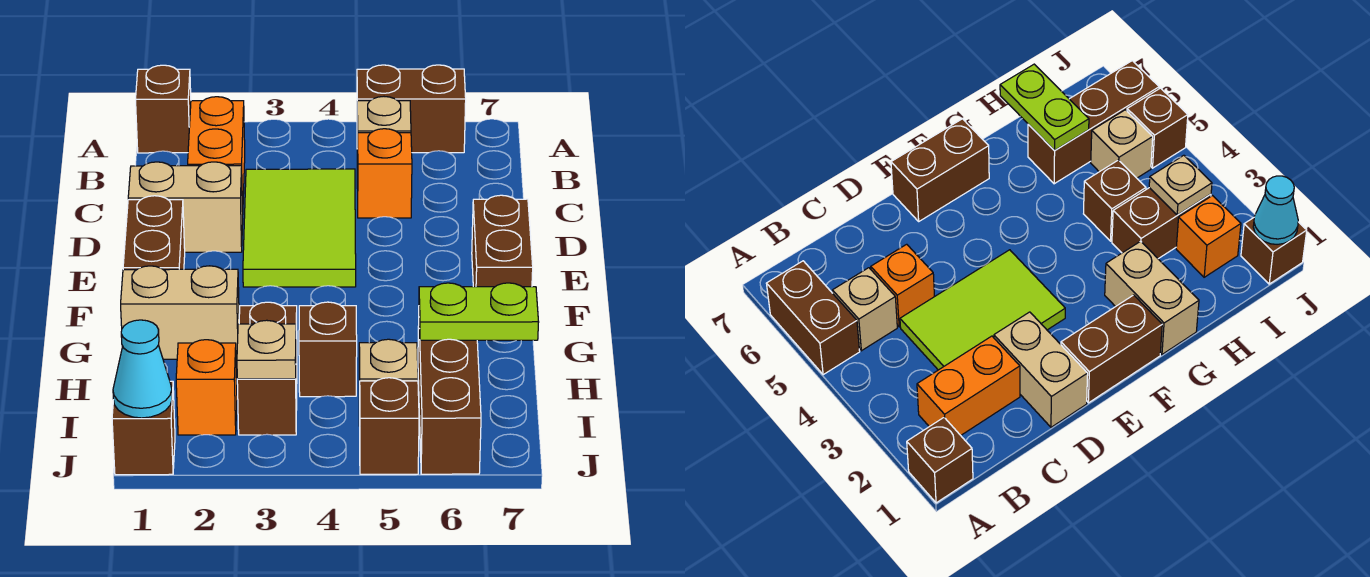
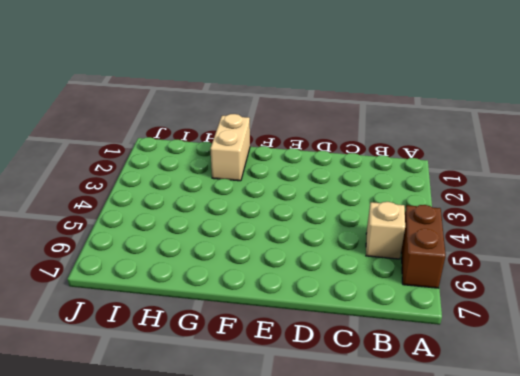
none -> brown 1x1 brick [136,65,191,153]
none -> orange 1x2 brick [188,97,245,212]
none -> lime 2x3 tile [243,169,356,287]

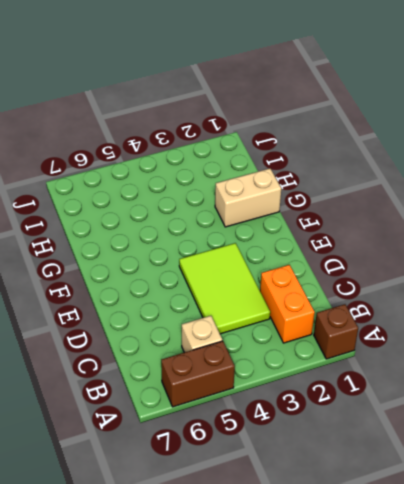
none -> orange 1x1 brick [357,129,412,218]
none -> tan 1x2 brick [128,162,243,252]
none -> brown 1x2 brick [123,196,185,270]

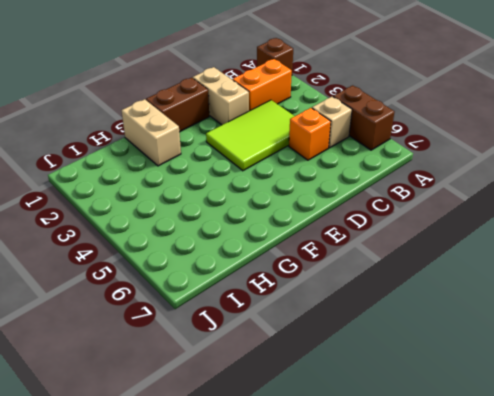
none -> brown 1x2 brick [472,195,533,287]
none -> brown 1x2 brick [237,302,297,435]
none -> brown 1x1 brick [299,302,357,397]

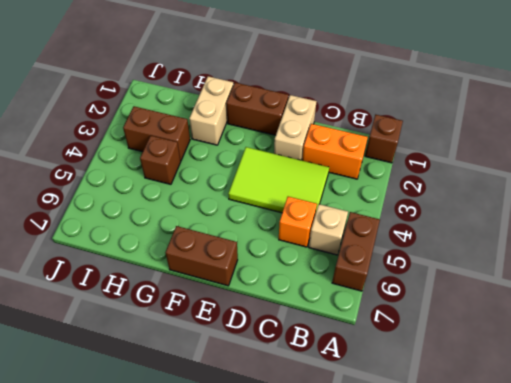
none -> brown 1x3 brick [418,326,481,474]
none -> orange 1x1 brick [176,340,237,435]
none -> tan 1x1 brick [359,339,418,426]

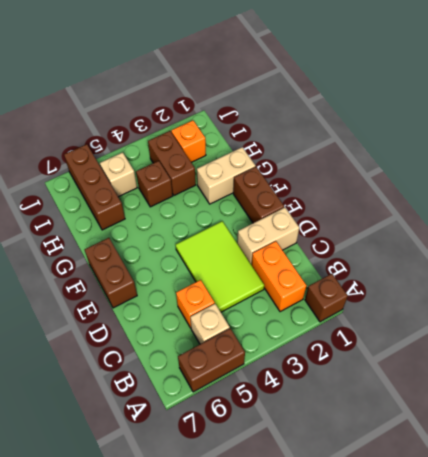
none -> brown 1x1 brick [112,381,175,475]
none -> brown 1x1 brick [360,378,419,474]
none -> lime 1x2 plate [419,283,539,340]

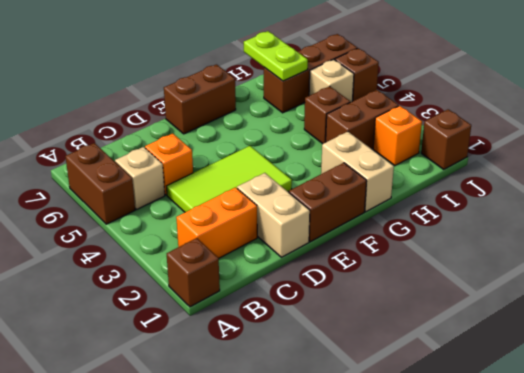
none -> tan 1x1 plate [237,320,296,379]
none -> cyan 1x1 cone [113,320,172,418]

